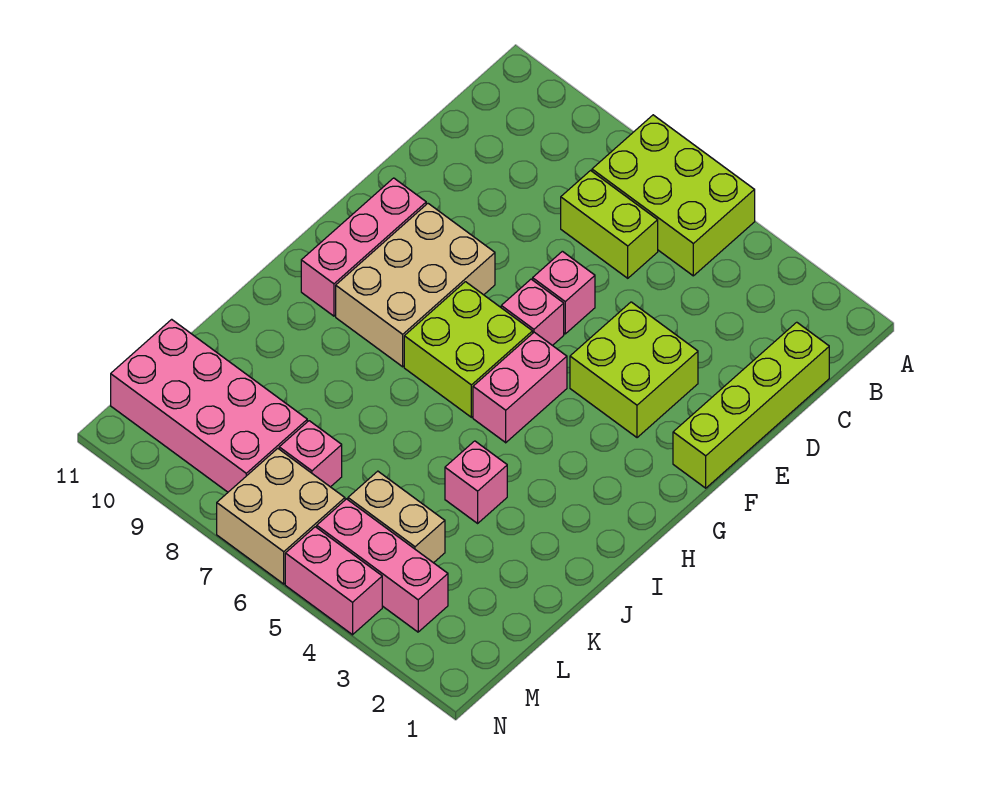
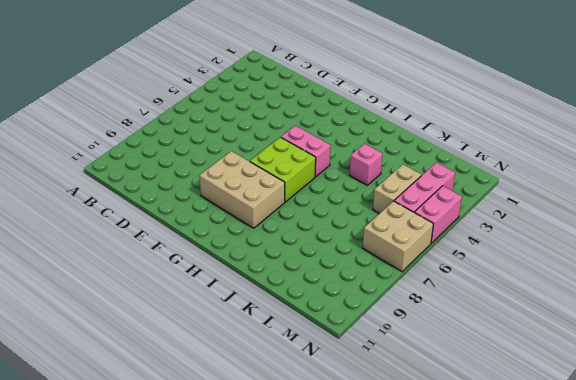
none -> lime 2x3 brick [592,115,755,276]
none -> lime 1x4 brick [673,322,829,488]
none -> lime 1x2 brick [561,171,658,278]

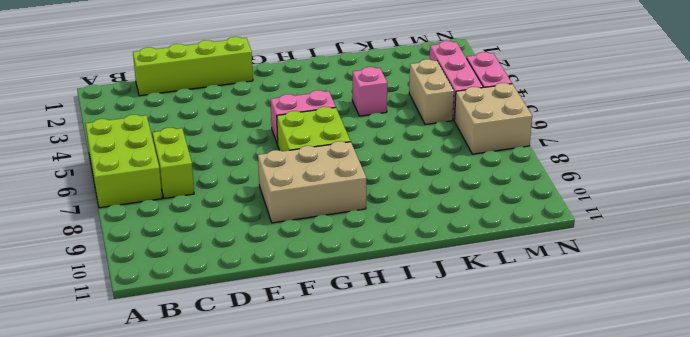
none -> lime 2x2 brick [570,302,698,438]
none -> pink 1x1 brick [533,251,595,334]
none -> pink 1x1 brick [501,279,564,346]

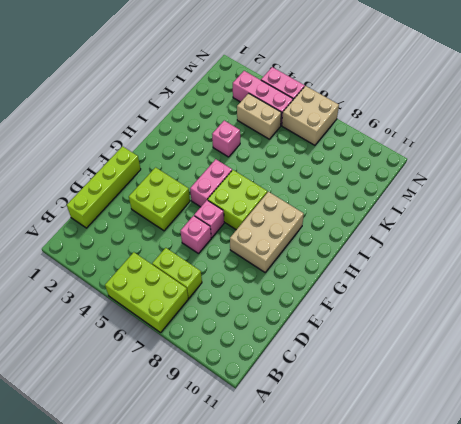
none -> pink 1x3 brick [301,178,426,316]
none -> pink 1x1 brick [279,421,342,487]
none -> pink 2x4 brick [111,319,307,492]

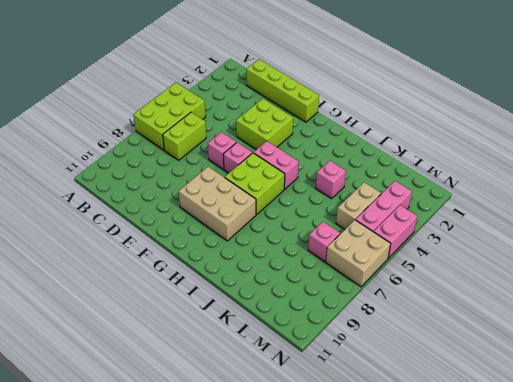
none -> pink 1x3 brick [301,178,426,316]
none -> pink 2x4 brick [111,319,307,492]

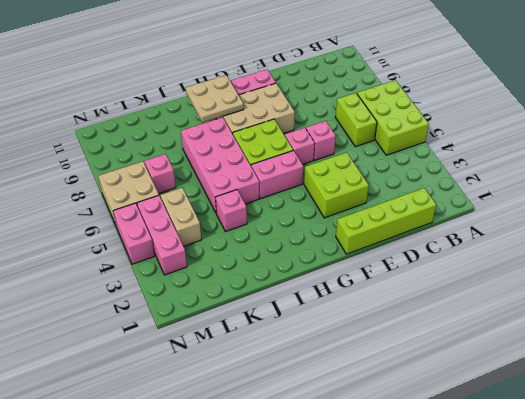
tan 2x2 plate [186,75,244,123] -> none
pink 2x4 brick [181,117,259,214] -> pink 2x4 brick moved to [111,319,307,492]

